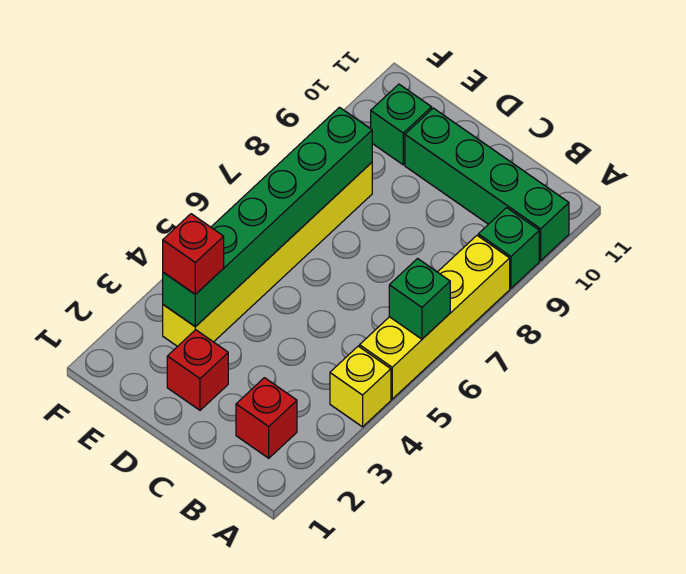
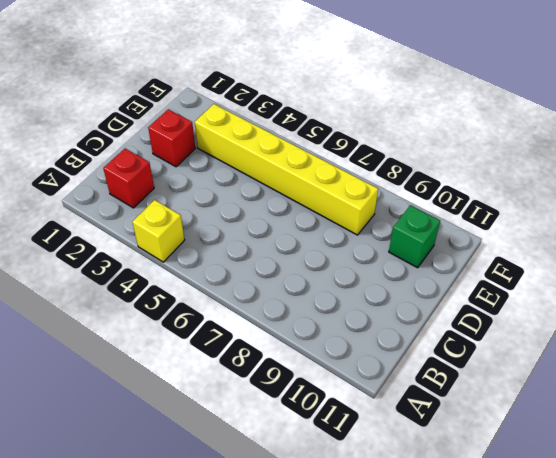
none -> yellow 1x4 brick [360,236,510,399]
none -> green 1x1 brick [478,208,539,288]

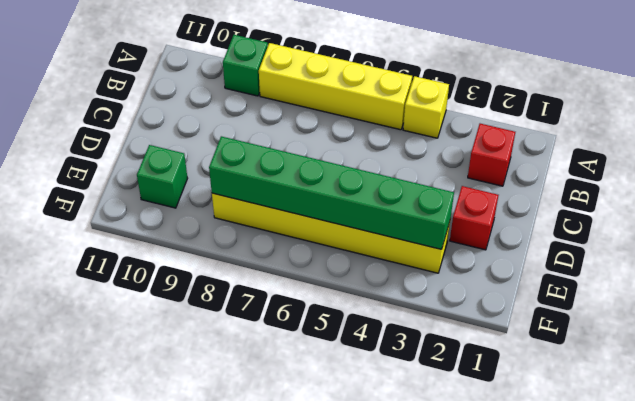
none -> green 1x4 brick [405,108,569,260]
none -> green 1x1 brick [389,259,450,339]

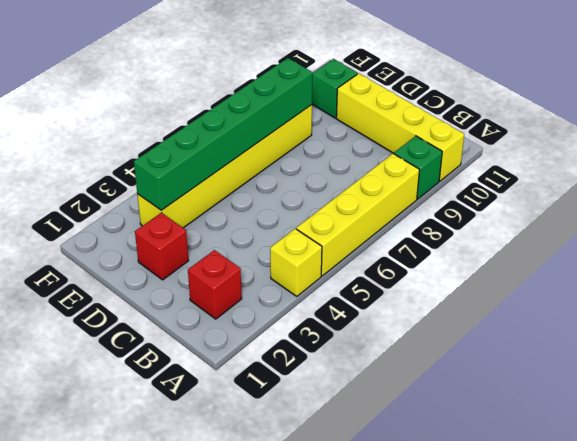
yellow 1x4 brick [336,73,464,181] -> green 1x4 brick [405,108,569,260]
none -> green 1x1 brick [389,259,450,339]
none -> red 1x1 brick [163,214,224,294]

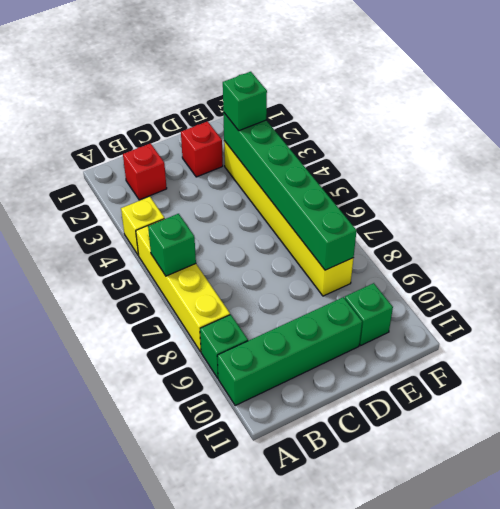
green 1x1 brick [223,72,267,131] -> red 1x1 brick [163,214,224,294]

